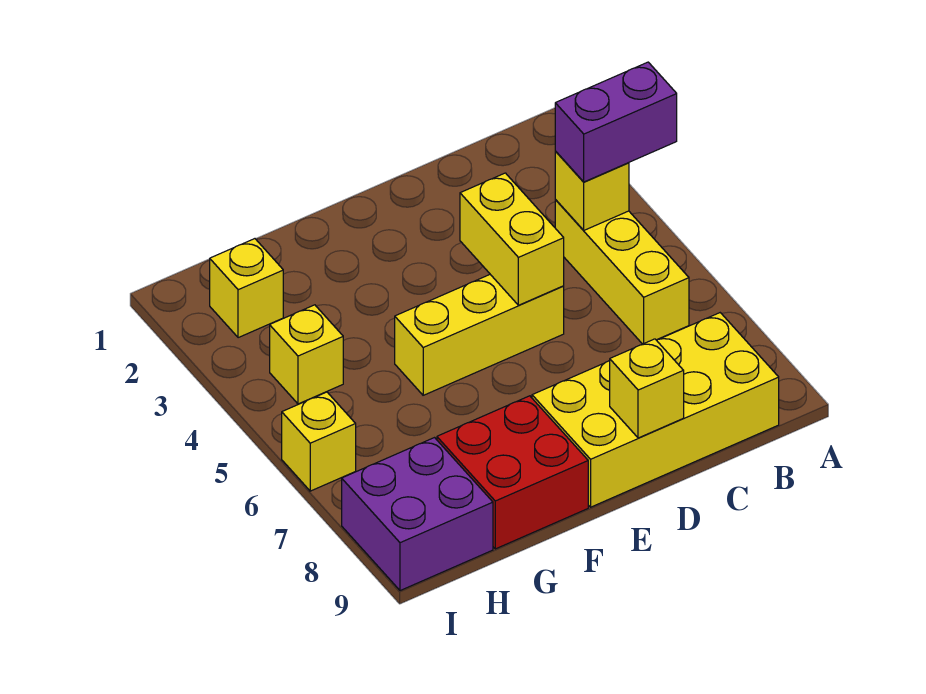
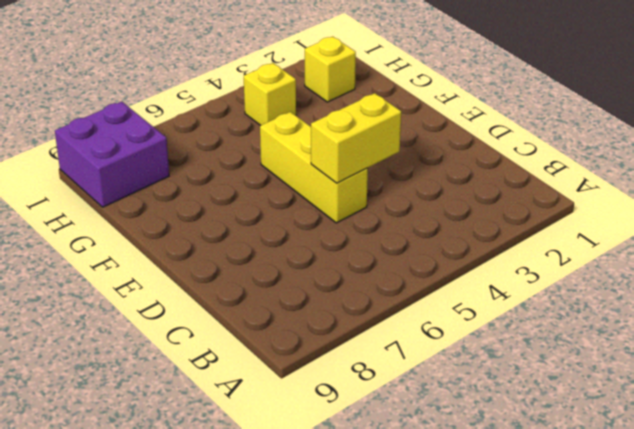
none -> yellow 1x3 brick [555,200,689,344]
none -> yellow 2x4 brick [532,313,779,507]
none -> red 2x2 brick [437,396,588,549]

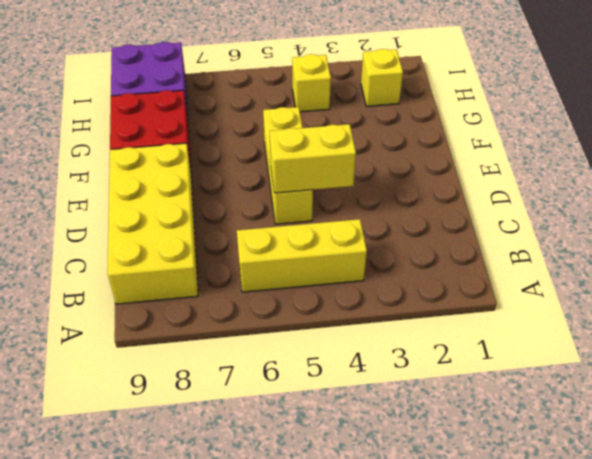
none -> yellow 1x1 brick [282,392,356,491]
none -> yellow 1x1 brick [555,151,629,230]
none -> yellow 1x1 brick [610,339,684,438]

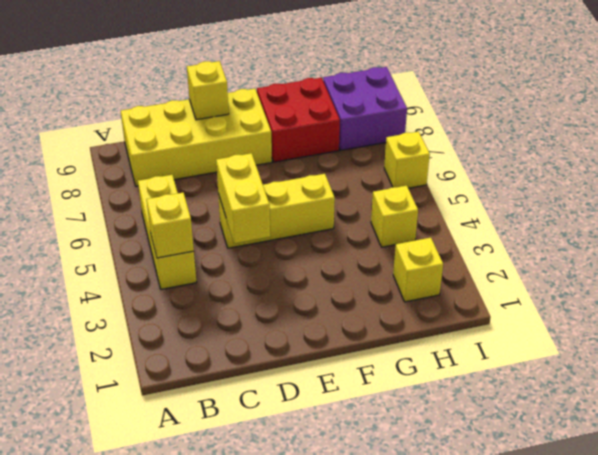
none -> purple 1x2 brick [555,62,677,182]

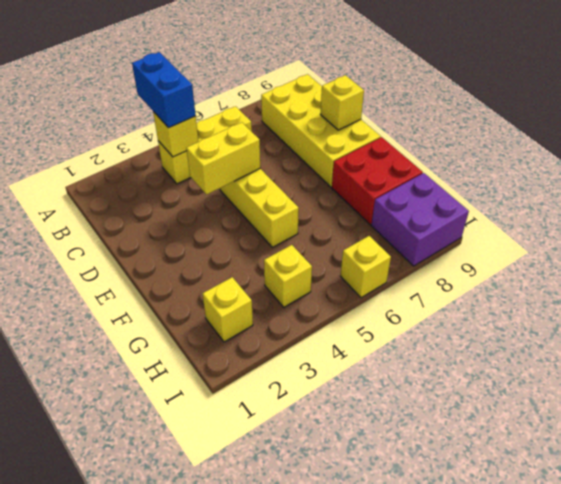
blue 1x2 brick [132,52,196,128] -> purple 1x2 brick [555,62,677,182]

